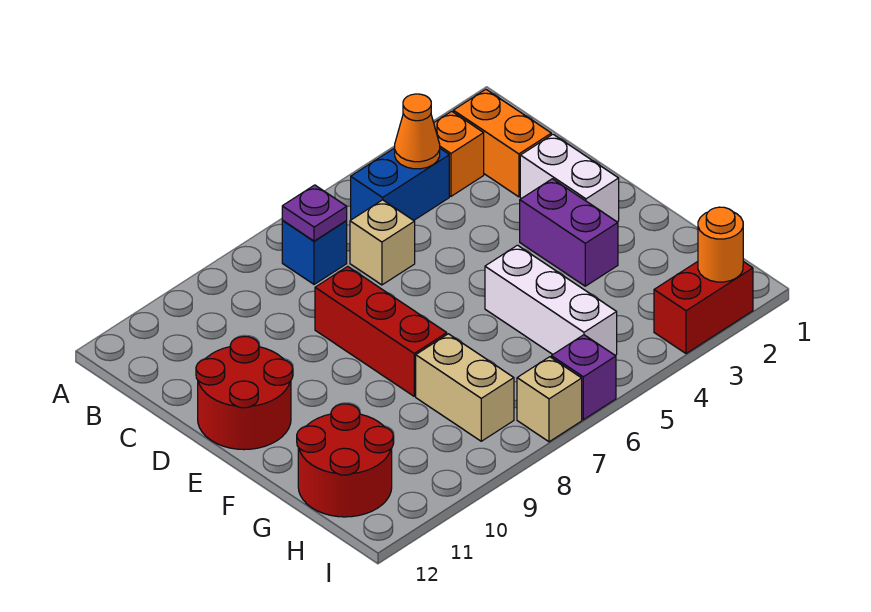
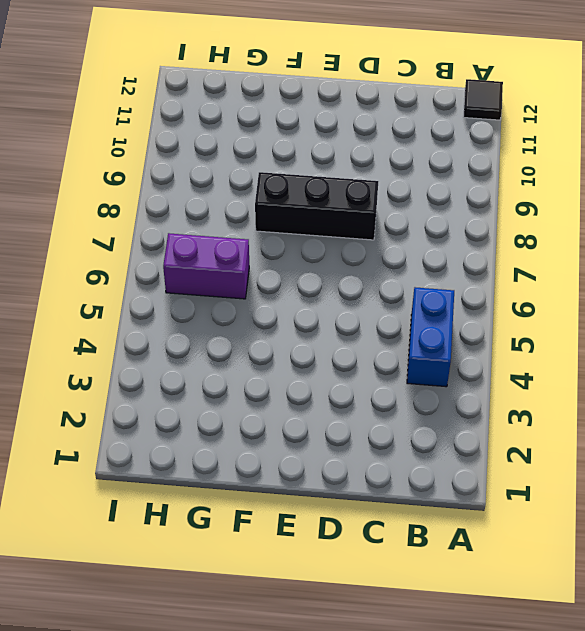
black 1x1 tile [464,79,503,120] -> none
black 1x3 brick [255,172,378,240] -> red 1x3 brick [315,266,447,396]
purple 1x2 brick [163,233,249,299] -> purple 1x2 brick moved to [520,179,618,286]
none -> orange 1x2 brick [453,89,551,197]
none -> orange 1x1 brick [434,111,484,196]
none -> blue 1x1 brick [282,220,347,284]

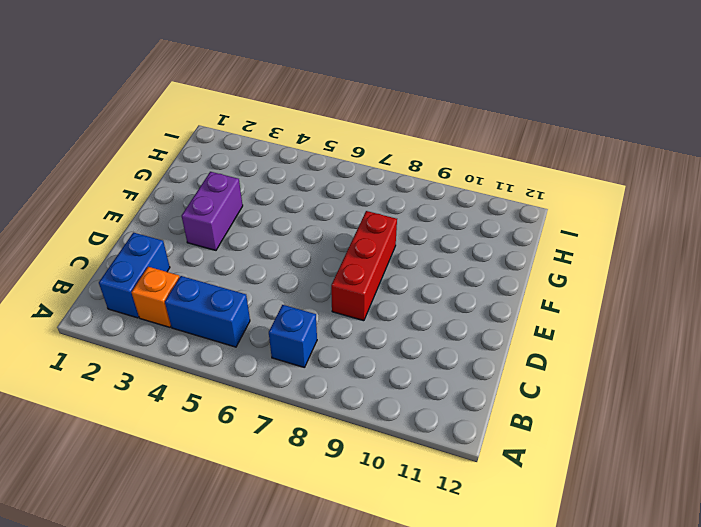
blue 1x2 brick [99,233,170,318] -> orange 1x2 brick [453,89,551,197]
none -> tan 1x1 brick [350,200,415,285]
none -> white 1x2 brick [520,134,619,222]
none -> red 2x2 round brick [196,337,293,450]

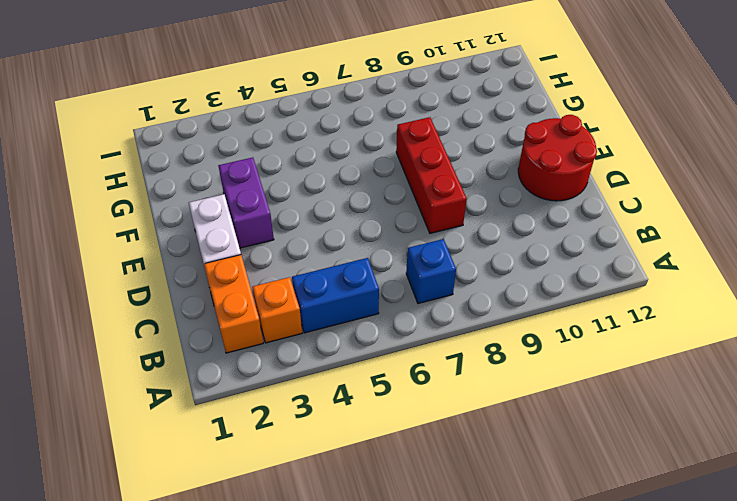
none -> tan 1x1 brick [350,200,415,285]
none -> white 1x3 brick [485,245,617,355]
none -> tan 1x2 brick [416,334,514,441]

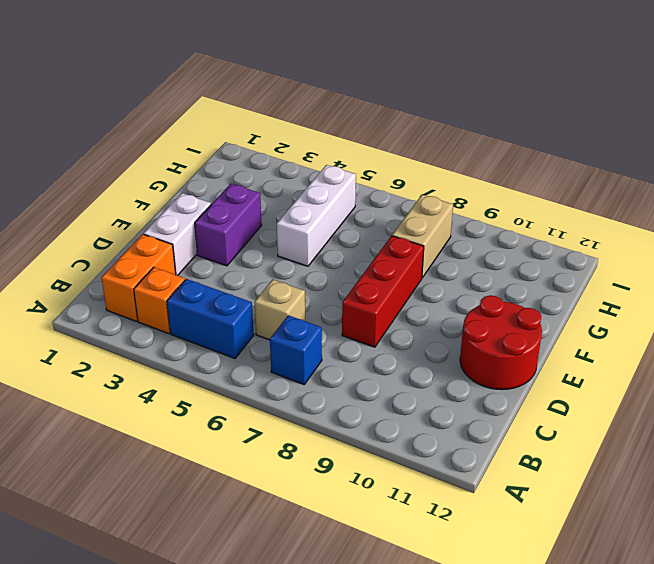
none -> red 2x2 round brick [297,404,393,517]
none -> red 1x2 brick [654,262,753,354]
none -> purple 1x1 brick [551,335,616,420]

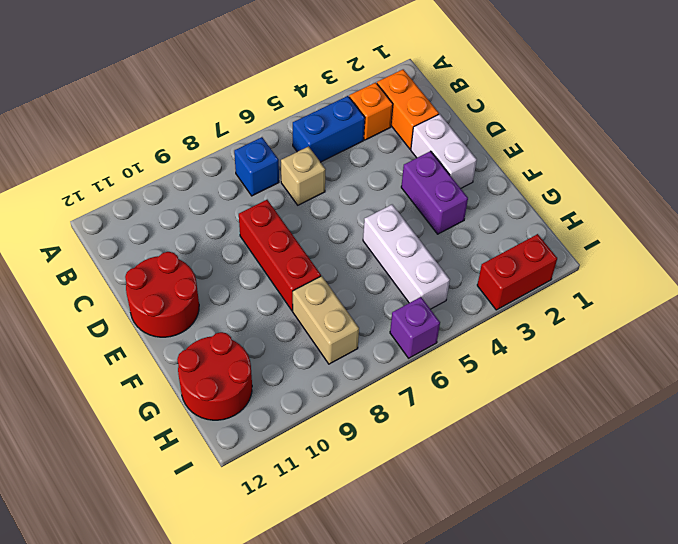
none -> tan 1x1 brick [517,357,582,442]
none -> orange 1x1 cone [395,94,440,169]
none -> purple 1x1 plate [282,185,347,241]

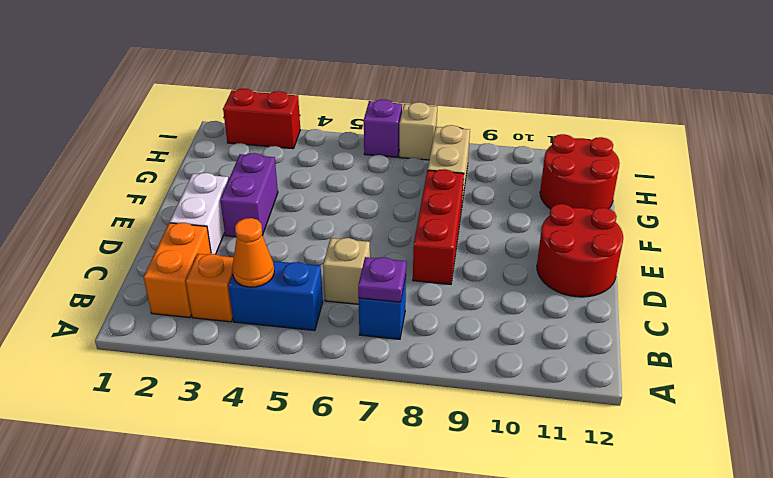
none -> white 1x3 brick [485,245,617,355]
none -> orange 1x1 round brick [698,207,743,282]

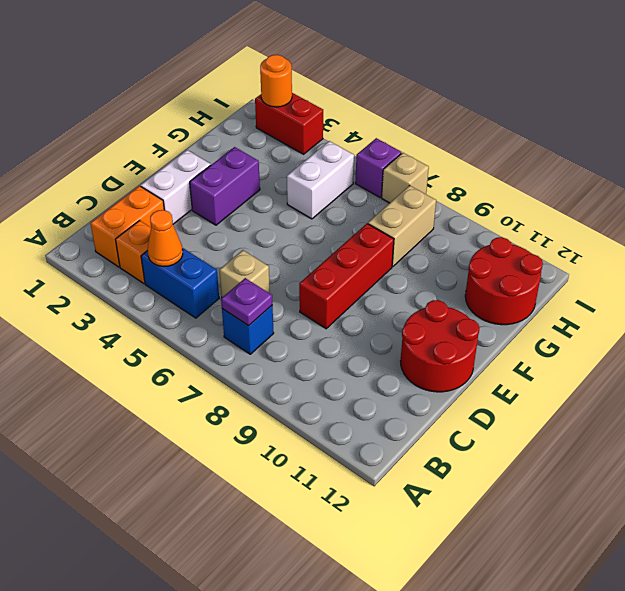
white 1x2 brick [287,141,354,219] -> white 1x3 brick [485,245,617,355]

